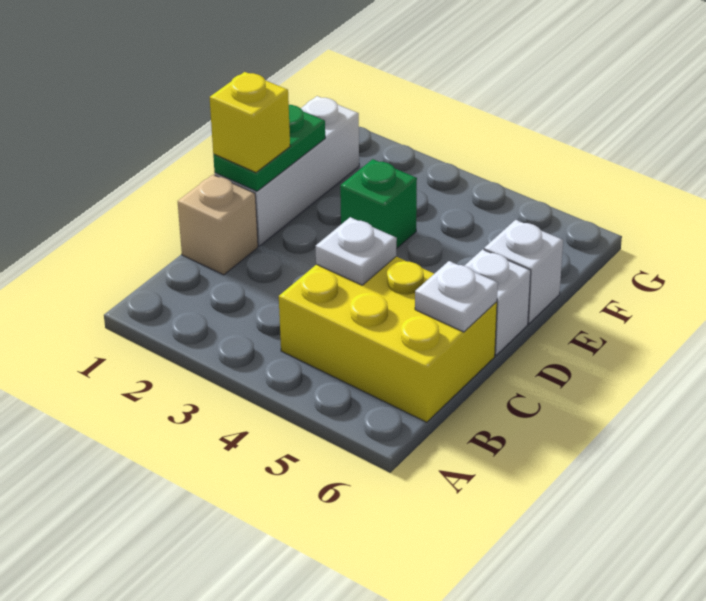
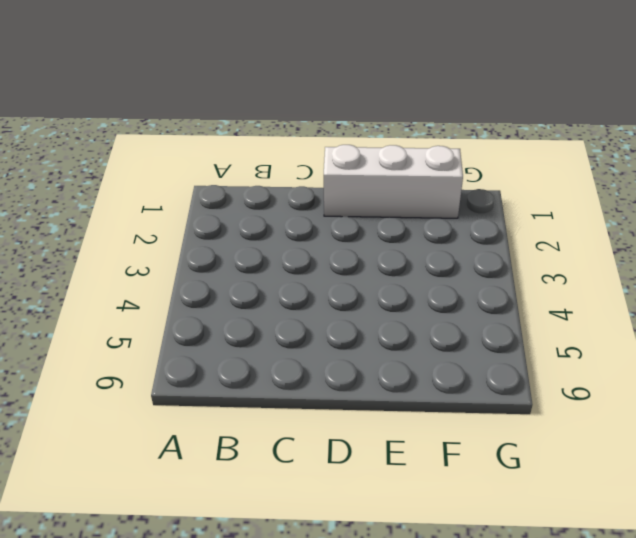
none -> yellow 2x3 brick [279,257,497,422]
none -> tan 1x1 brick [178,175,258,275]

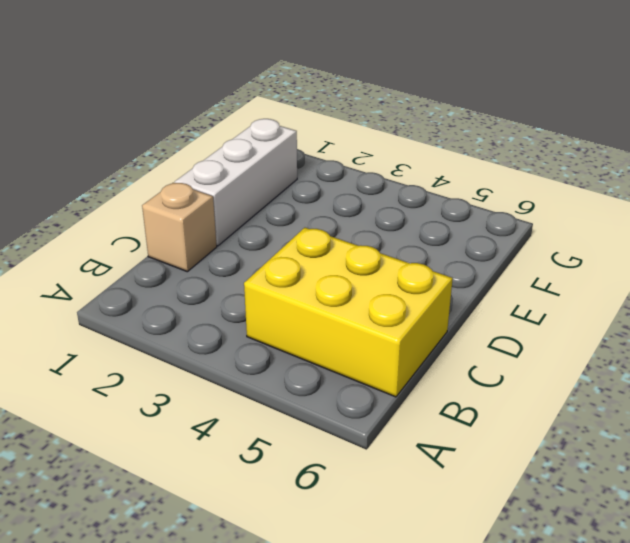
none -> white 1x1 brick [465,249,531,355]
none -> green 1x1 brick [340,159,417,249]

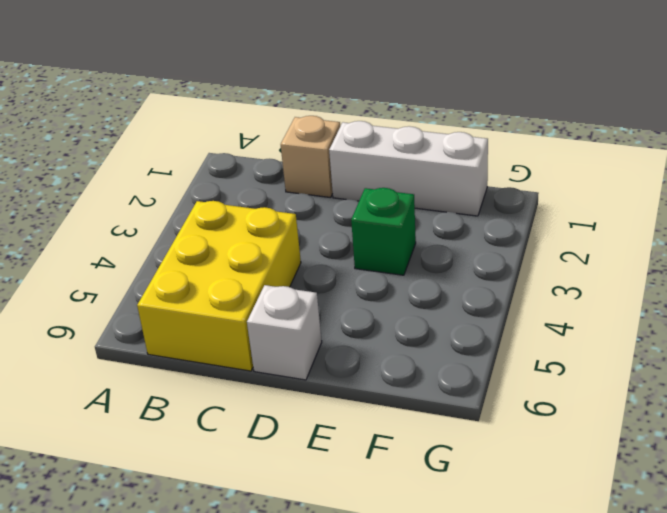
none -> white 1x1 brick [484,220,563,323]
none -> white 1x1 plate [316,217,397,285]

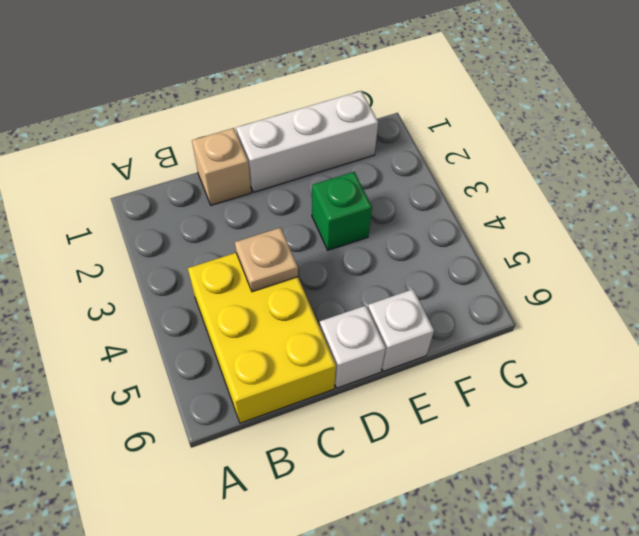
tan 1x1 plate [235,227,298,292] -> white 1x1 plate [316,217,397,285]
none -> white 1x1 plate [415,261,498,332]
none -> green 1x2 plate [213,105,325,191]

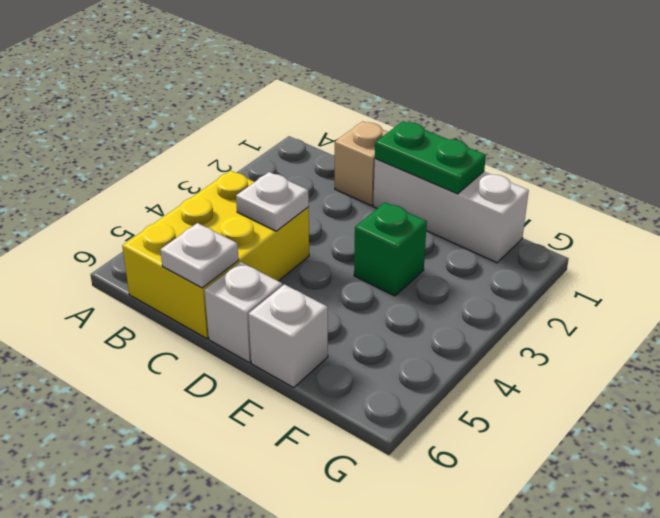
none -> yellow 1x1 brick [210,72,290,173]

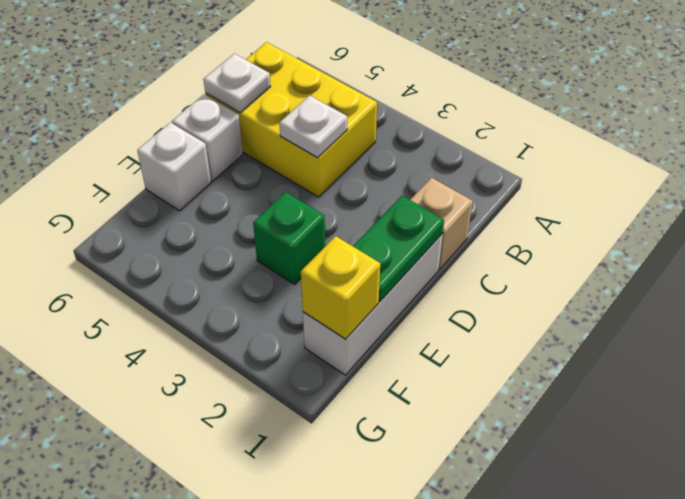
yellow 1x1 brick [301,236,380,339] -> yellow 1x1 brick moved to [210,72,290,173]

